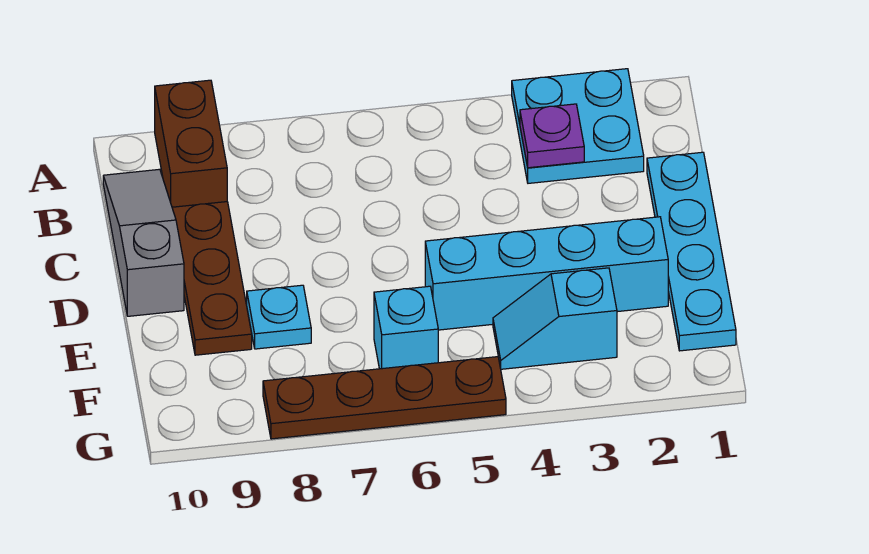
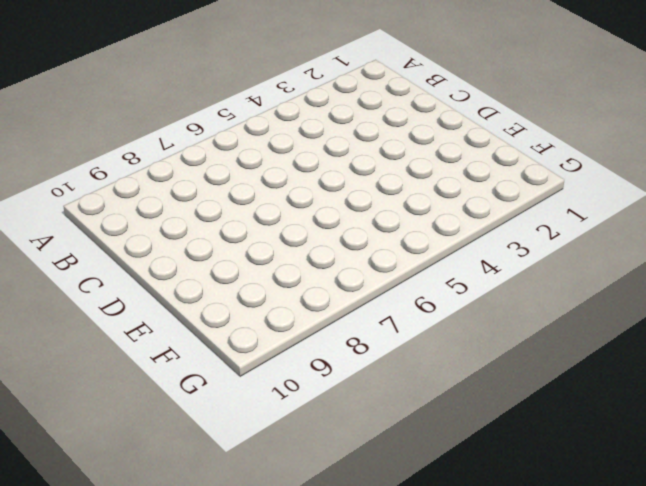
none -> cyan 2x2 plate [512,69,644,183]
none -> brown 1x2 brick [155,80,227,207]

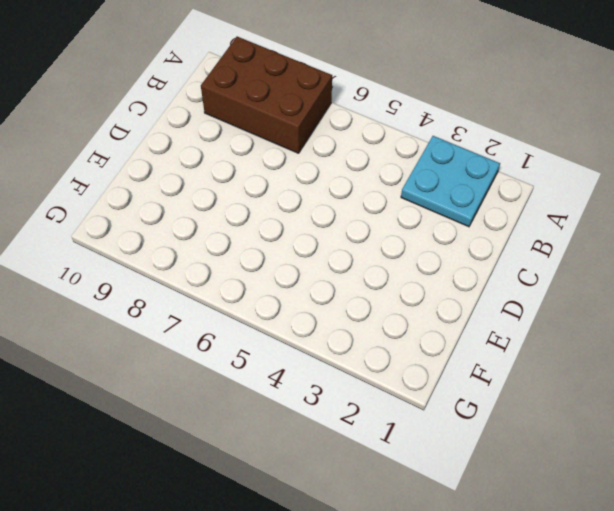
brown 2x3 brick [201,37,332,153] -> brown 1x2 brick [155,80,227,207]
none -> grey 1x3 slope [103,169,184,316]
none -> cyan 1x4 plate [647,152,736,351]

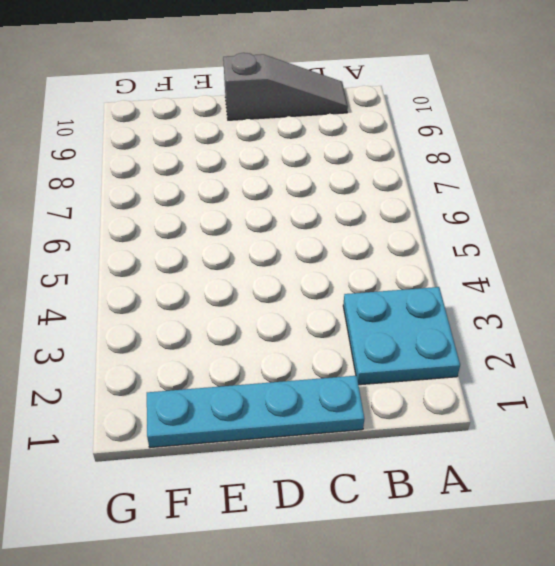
none -> brown 1x2 brick [155,80,227,207]
none -> brown 1x3 plate [172,202,252,355]

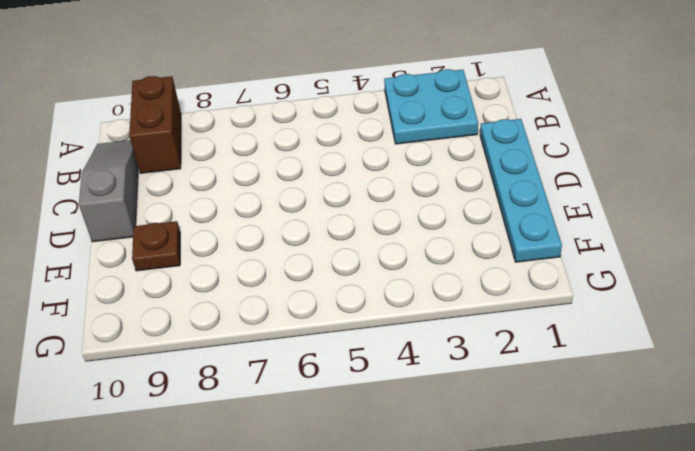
brown 1x1 plate [132,221,180,271] -> brown 1x3 plate [172,202,252,355]
none -> cyan 1x4 brick [425,217,668,330]
none -> cyan 1x1 plate [247,285,311,349]

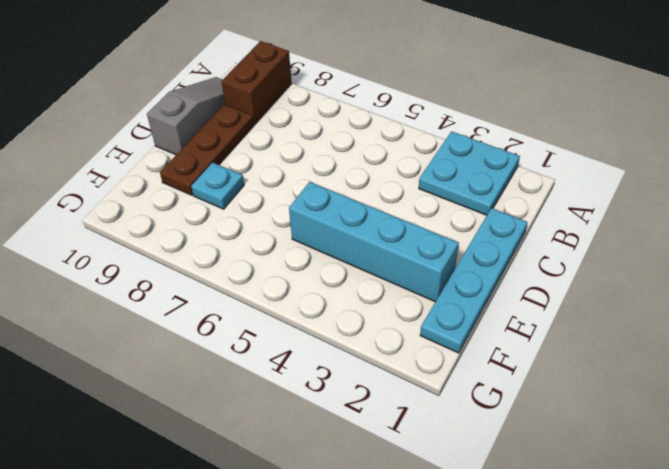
none -> cyan 1x2 slope [493,268,617,369]
none -> cyan 1x1 brick [374,286,438,369]

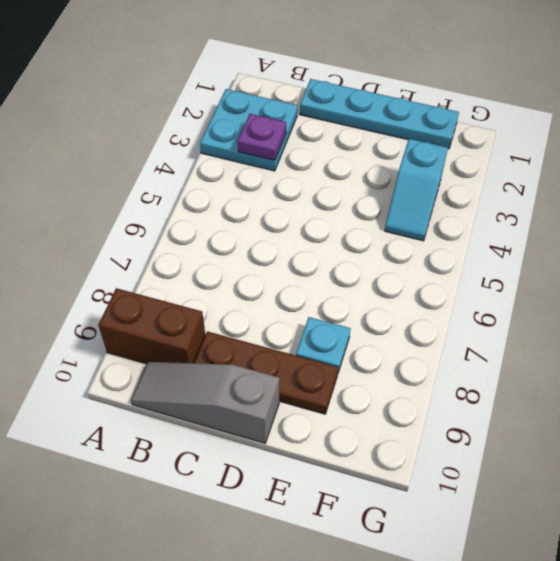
none -> cyan 1x4 brick [425,217,668,330]
none -> cyan 1x1 brick [374,286,438,369]

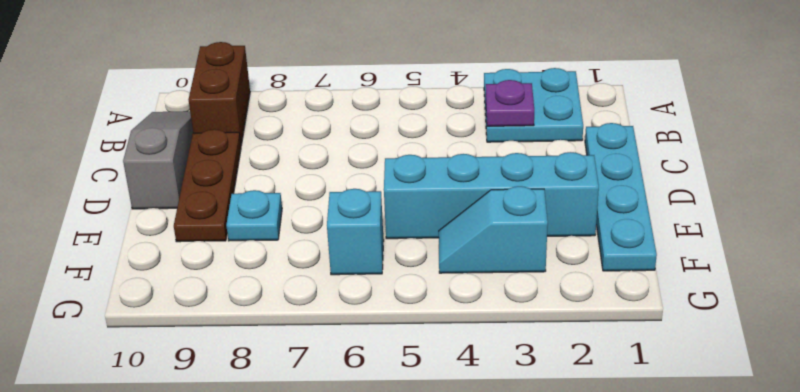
none -> brown 1x4 plate [263,357,506,439]

